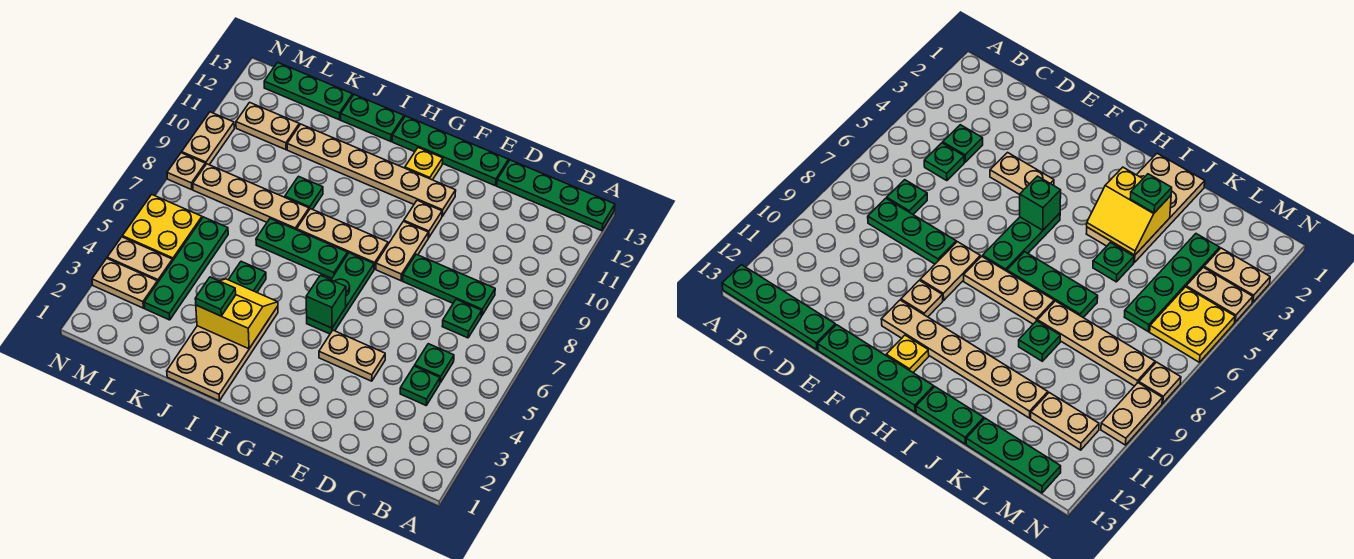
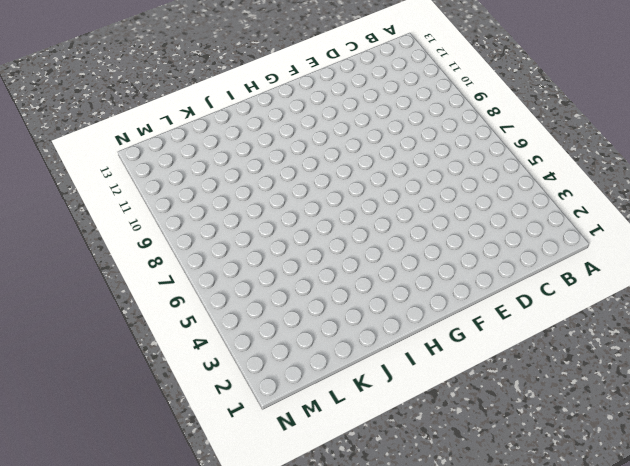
none -> green 1x4 plate [497,160,615,231]
none -> green 1x1 plate [400,366,440,405]
none -> green 1x1 plate [415,344,454,383]
none -> green 1x1 plate [442,299,482,338]

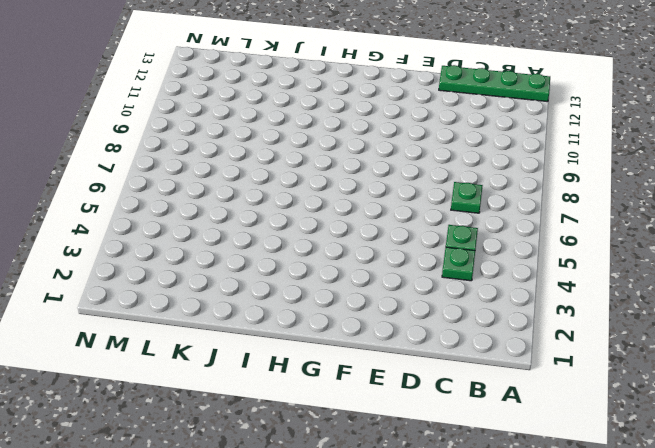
none -> green 1x3 plate [403,254,495,316]
none -> tan 1x2 plate [319,330,385,381]
none -> green 1x4 plate [392,116,508,186]
none -> tan 1x2 plate [376,221,428,281]

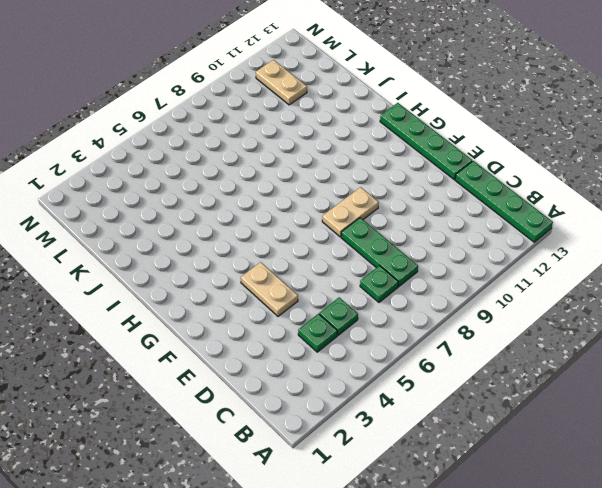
none -> tan 1x1 plate [404,200,442,238]
none -> tan 1x6 plate [287,124,456,216]
none -> green 1x3 plate [307,253,374,334]
none -> tan 1x3 plate [297,209,388,269]

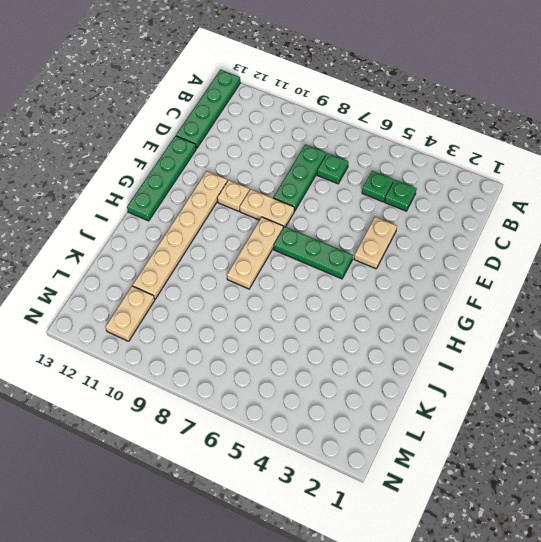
none -> yellow 1x1 plate [405,148,443,180]
none -> green 1x3 plate [256,219,348,278]
none -> tan 2x4 plate [167,306,278,401]
none -> green 1x2 plate [341,95,404,142]

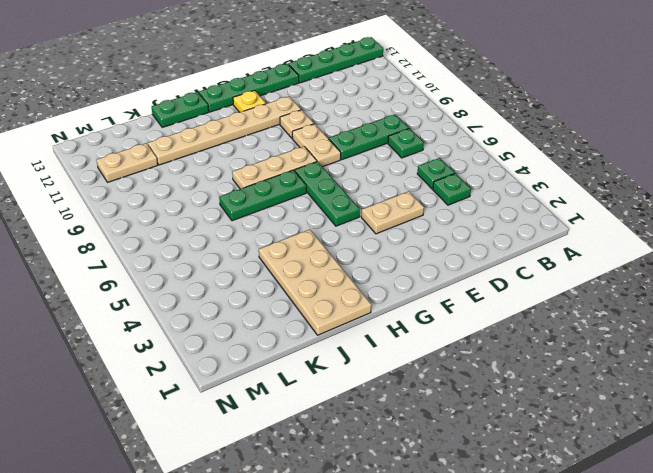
none -> green 1x1 plate [228,261,266,292]
none -> tan 1x4 plate [193,164,309,230]
none -> green 1x1 plate [285,176,323,210]
none -> green 1x3 plate [264,62,353,120]

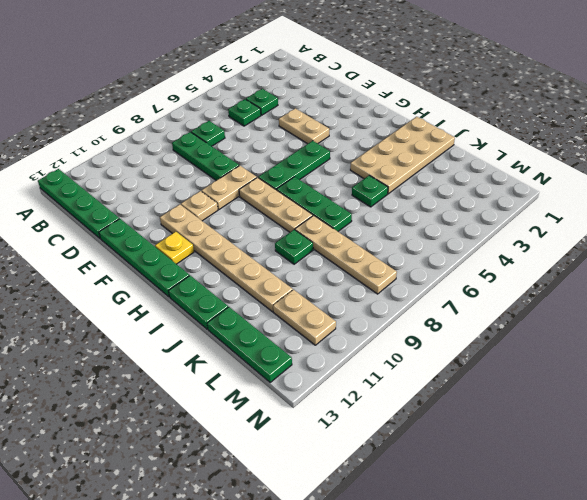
none -> green 1x4 plate [144,217,228,320]
none -> tan 1x2 plate [92,258,158,308]
none -> tan 1x2 plate [107,237,172,282]
none -> yellow 2x2 plate [122,195,202,261]

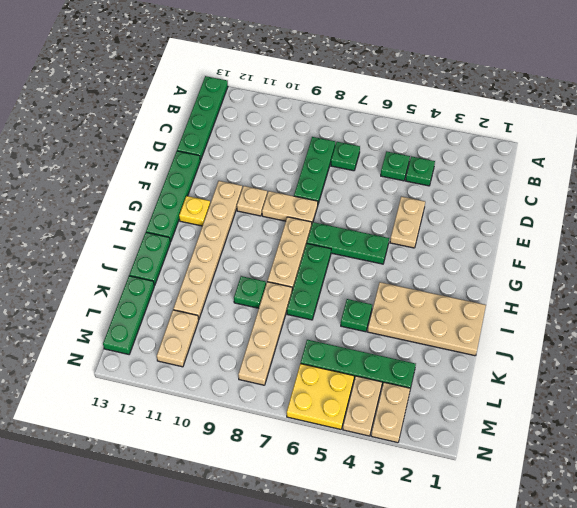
none -> tan 1x1 plate [167,153,205,190]
none -> tan 1x2 plate [182,112,234,165]
none -> green 1x1 brick [306,275,346,328]
none -> yellow 2x2 slope [196,279,278,349]

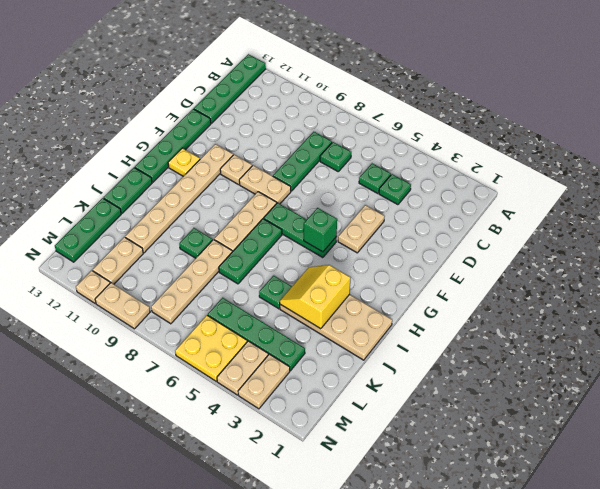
tan 1x1 plate [76,270,110,303] -> tan 1x1 plate moved to [167,153,205,190]
none -> green 1x1 plate [195,277,236,316]

